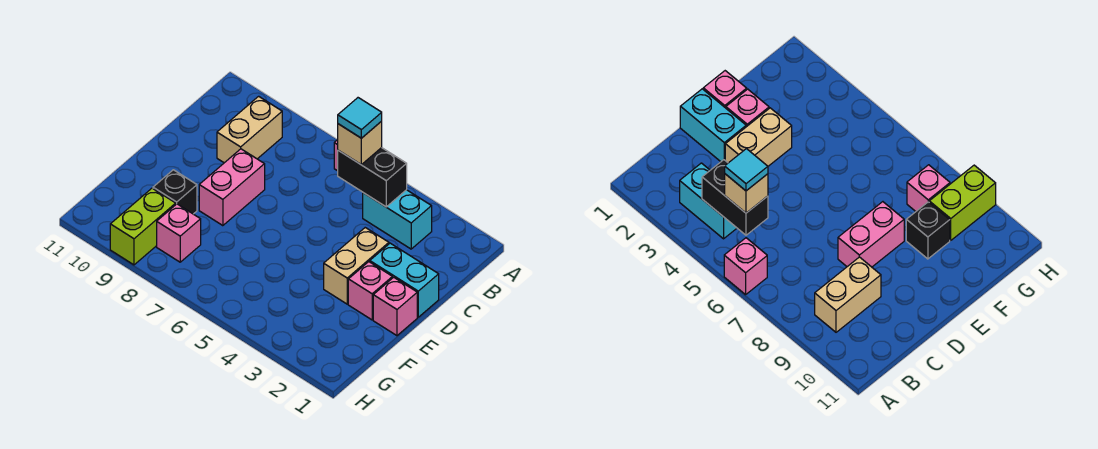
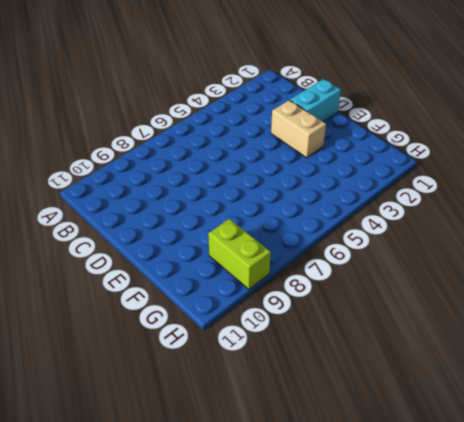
none -> pink 1x1 brick [724,238,767,295]
none -> cyan 1x2 brick [363,190,432,249]
none -> tan 1x2 brick [217,96,282,163]

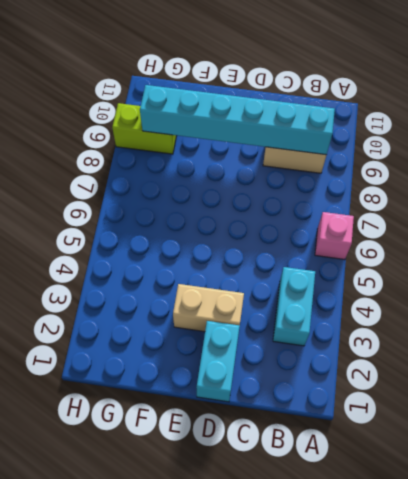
cyan 1x6 brick [140,85,335,155] -> none
none -> pink 1x2 brick [199,149,265,226]
none -> pink 1x1 brick [373,277,417,336]
none -> pink 1x1 brick [348,262,392,320]

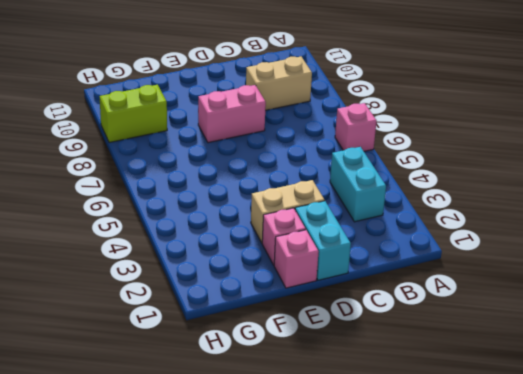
none -> black 1x1 brick [153,170,197,214]
none -> pink 1x1 brick [157,204,201,262]
none -> black 1x2 brick [338,148,407,207]

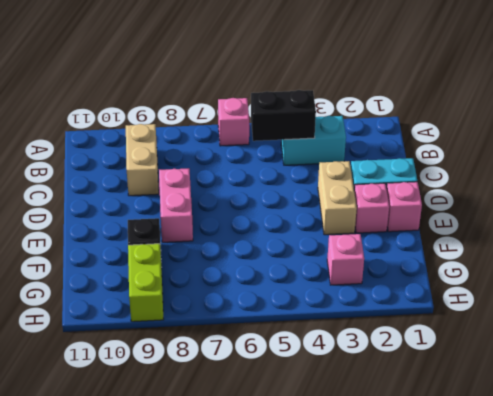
pink 1x1 brick [327,234,364,285] -> pink 1x1 brick moved to [157,204,201,262]
none -> tan 1x1 brick [338,121,382,165]
none -> cyan 1x1 tile [338,98,382,138]

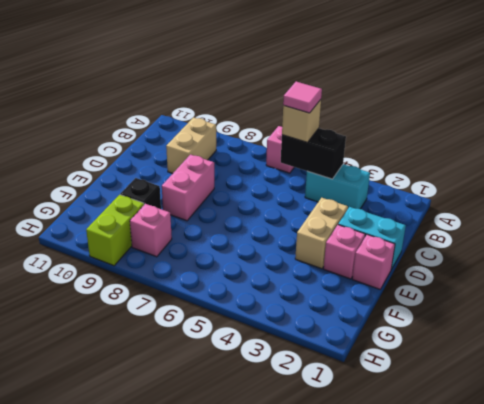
pink 1x1 tile [283,82,322,113] -> cyan 1x1 tile [338,98,382,138]

